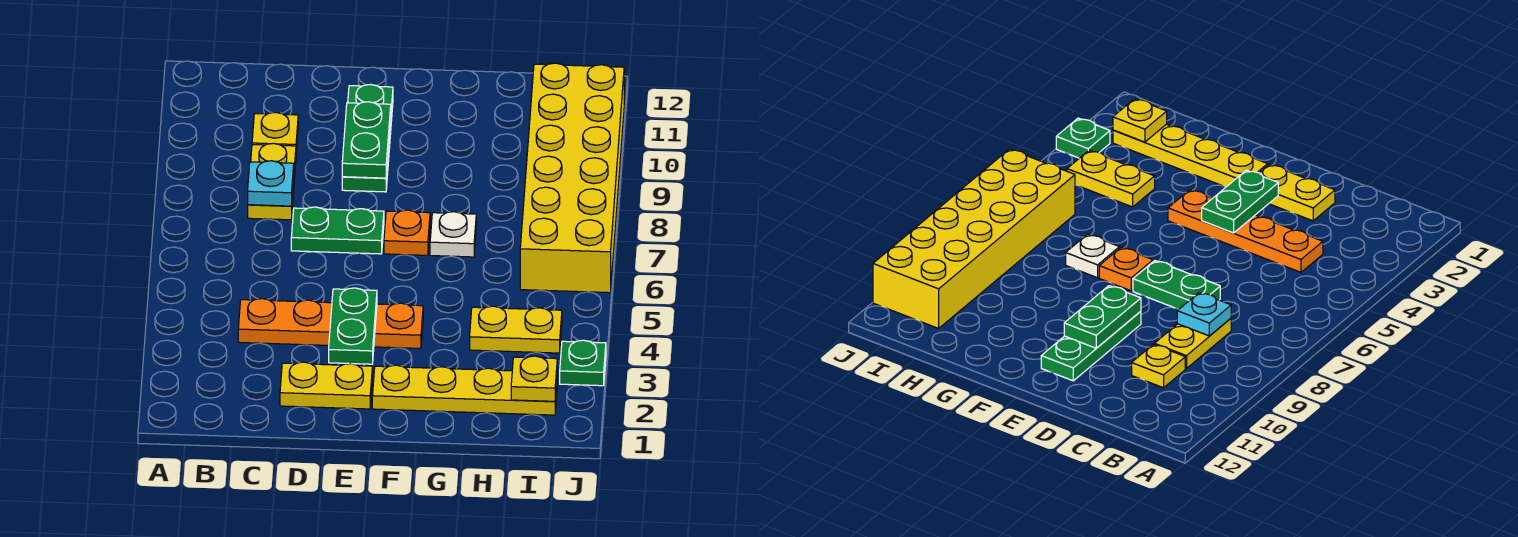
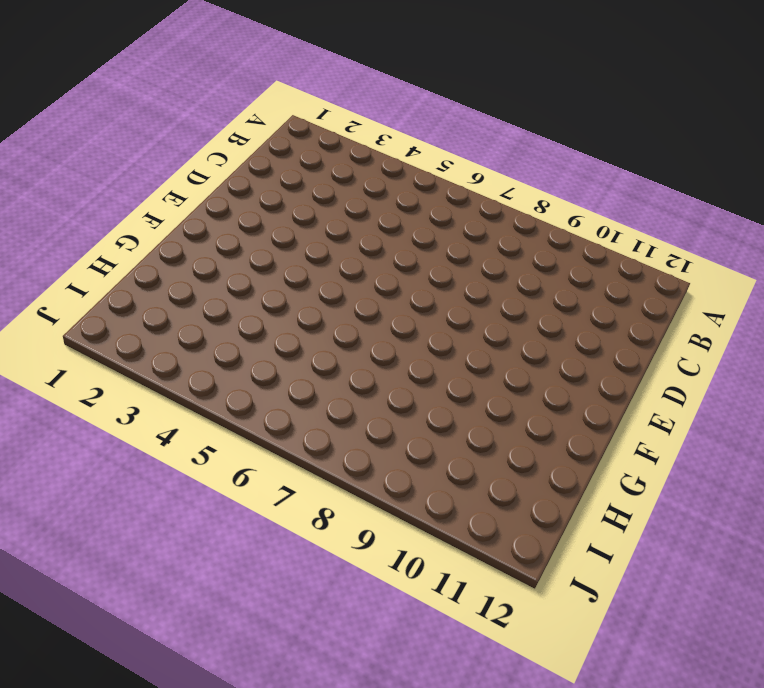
none -> orange 1x4 plate [238,299,423,349]
none -> yellow 1x2 plate [248,143,296,220]
none -> yellow 1x1 plate [252,112,298,152]

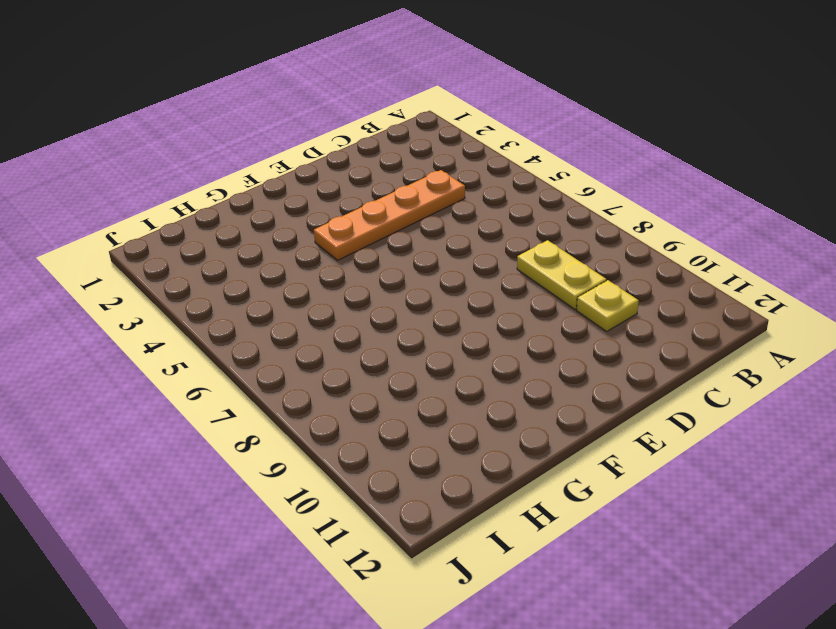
none -> yellow 1x2 plate [280,362,372,409]
none -> green 1x2 plate [291,207,384,254]
none -> green 1x3 plate [342,84,393,192]

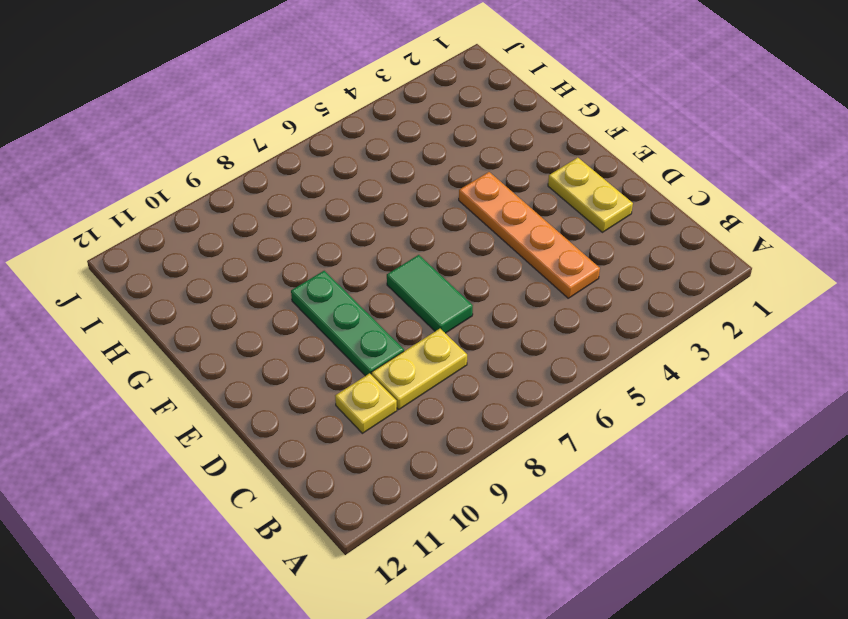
green 1x2 tile [387,255,473,333] -> green 1x2 plate [291,207,384,254]
green 1x3 plate [291,271,404,376] -> green 1x3 plate turned to [342,84,393,192]
none -> yellow 1x4 plate [372,365,557,415]
none -> orange 1x1 plate [384,210,430,255]
none -> white 1x1 plate [430,212,476,257]

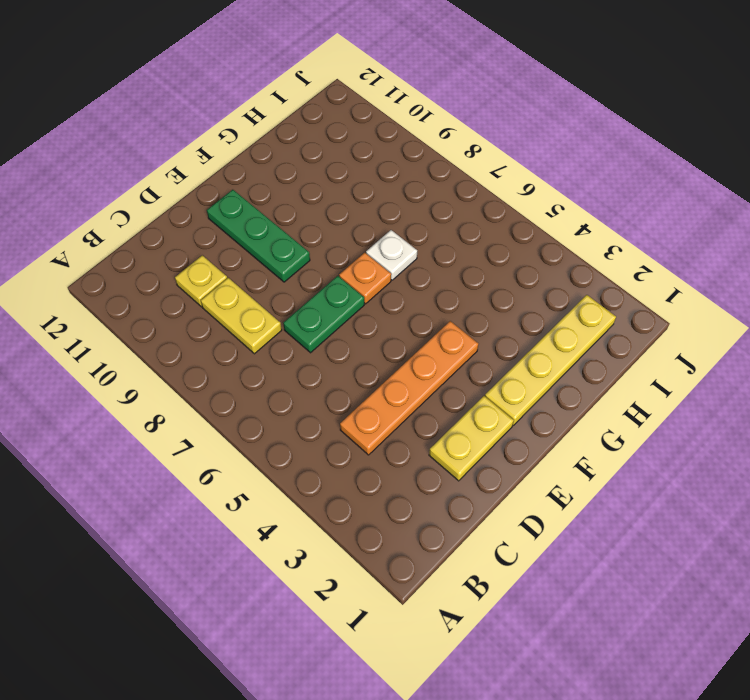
none -> yellow 1x2 plate [470,306,562,353]
none -> yellow 2x6 brick [520,63,624,293]
none -> green 1x1 plate [560,340,606,386]

